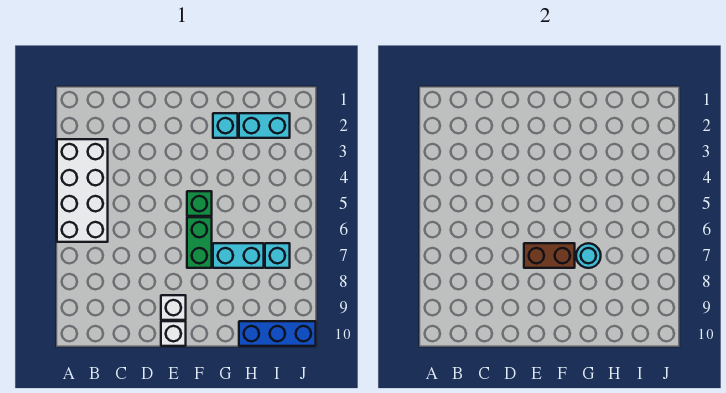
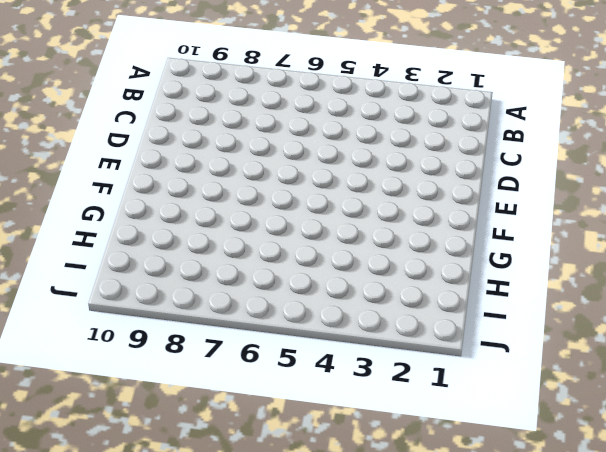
none -> white 2x4 brick [57,139,108,242]
none -> white 1x1 brick [161,295,186,320]
none -> white 1x1 brick [161,321,186,346]

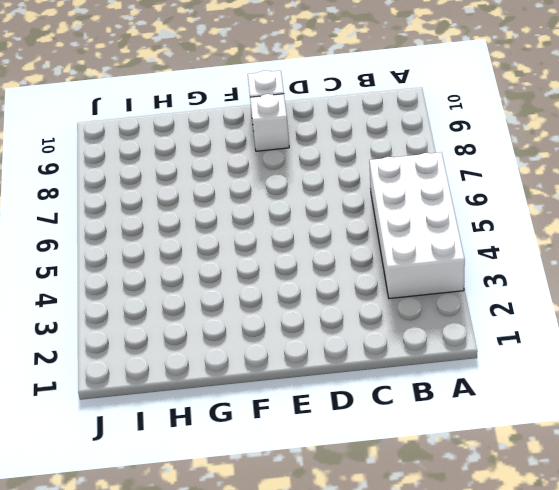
none -> green 1x1 brick [187,191,212,216]
none -> green 1x2 brick [187,217,212,268]
none -> cyan 1x1 brick [213,113,238,138]

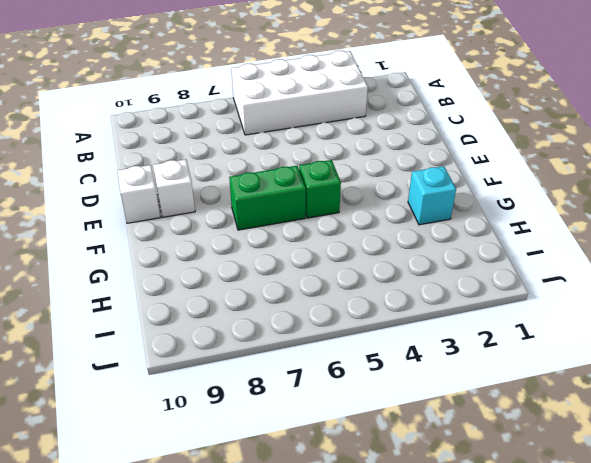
none -> cyan 1x2 brick [213,243,264,268]
none -> cyan 1x2 brick [239,113,290,138]
none -> blue 1x3 brick [239,321,316,346]

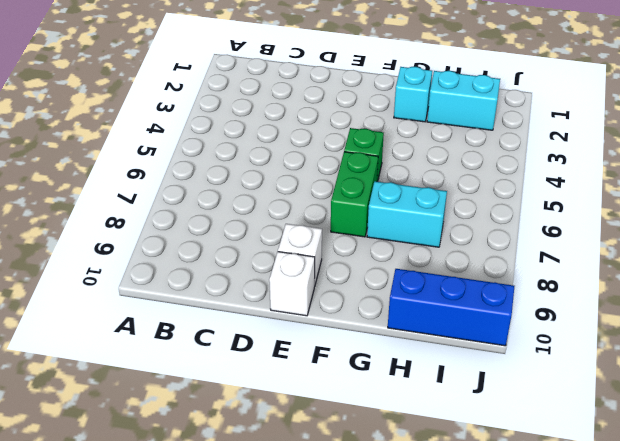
none -> white 2x4 brick [57,139,108,242]
none -> cyan 1x1 brick [265,243,290,268]
none -> brown 1x2 brick [524,243,575,268]

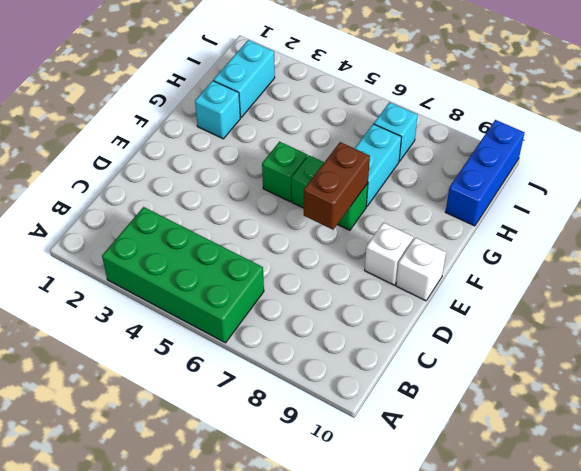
green 2x4 brick [102,207,264,343] -> white 2x4 brick [57,139,108,242]
none -> cyan 1x1 round brick [576,243,601,268]

